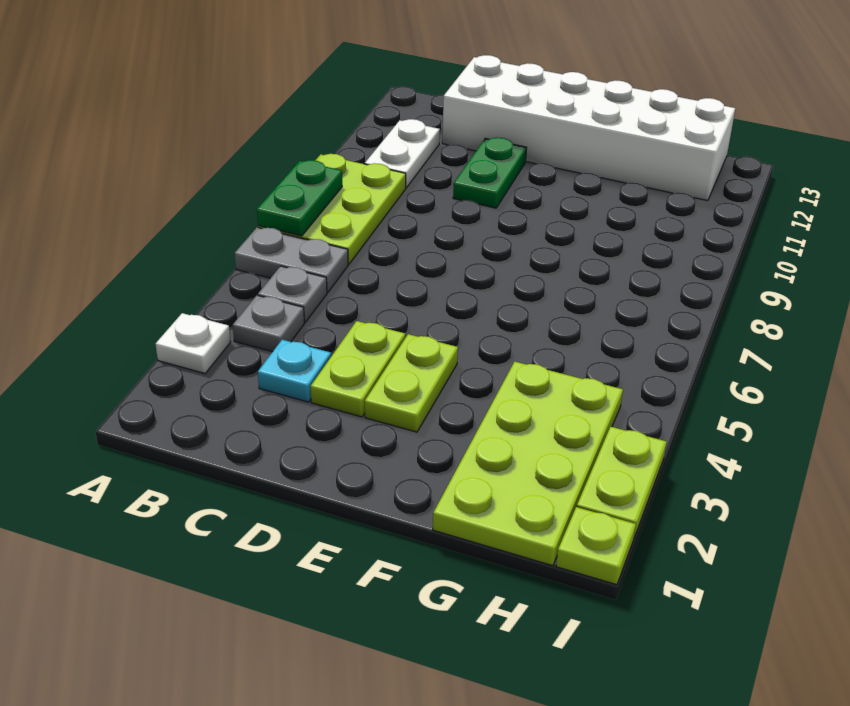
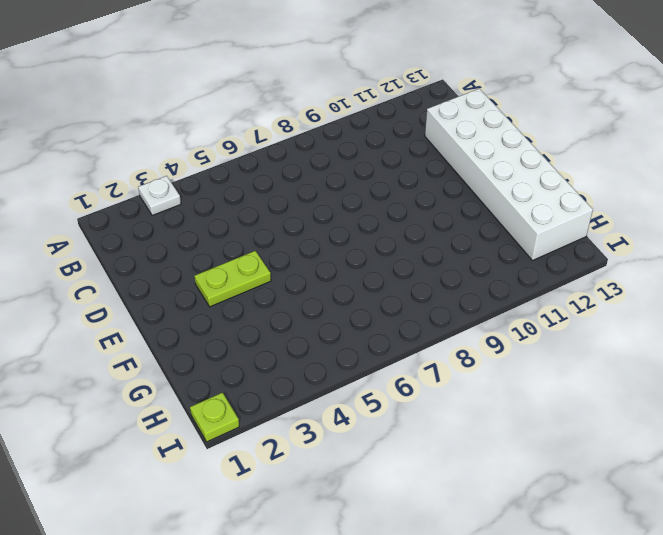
none -> grey 1x2 plate [234,227,348,293]
none -> lime 2x3 plate [258,154,406,264]
none -> grey 1x1 plate [233,295,304,352]

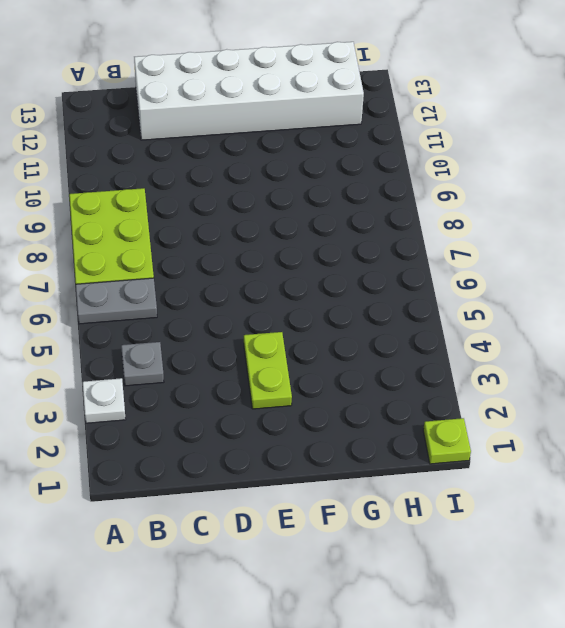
none -> grey 1x1 plate [258,266,327,322]
none -> white 1x2 plate [365,119,440,188]
none -> cyan 1x1 plate [258,340,331,402]

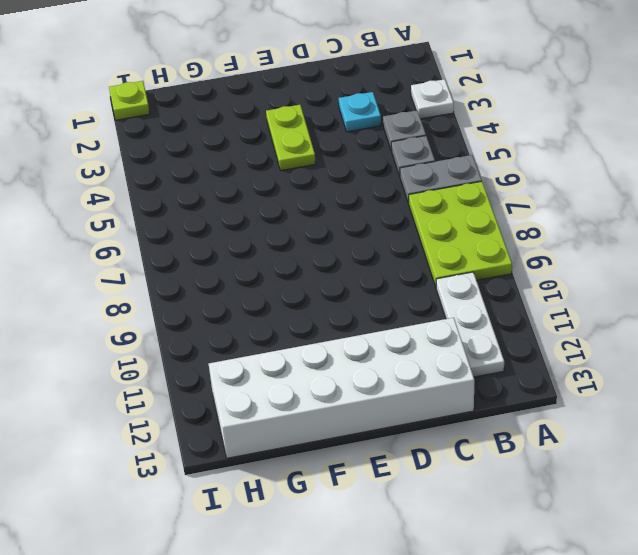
white 1x3 plate [436,272,504,377] -> white 1x2 plate [365,119,440,188]
none -> lime 1x2 plate [311,321,405,417]
none -> green 1x2 plate [453,138,527,208]
none -> lime 2x4 plate [433,362,623,566]

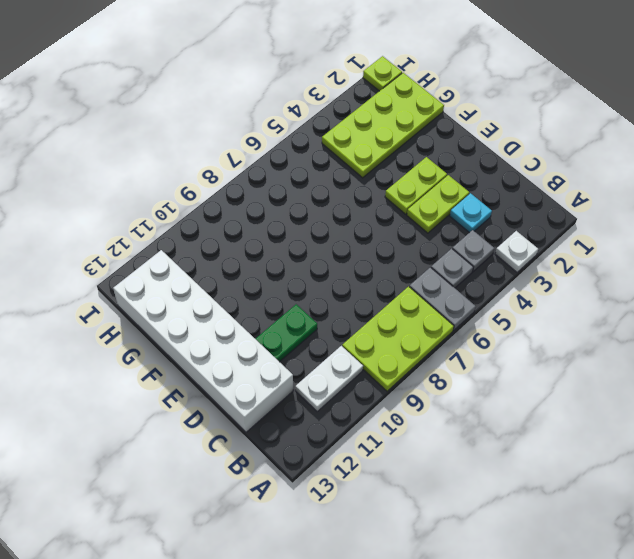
none -> lime 1x2 plate [577,427,667,537]
none -> green 1x2 plate [257,160,342,236]

